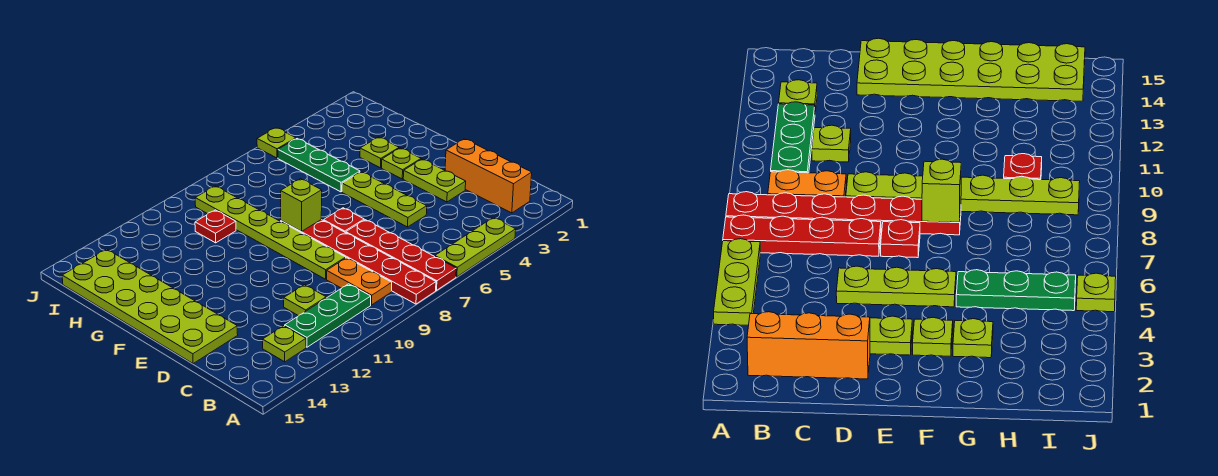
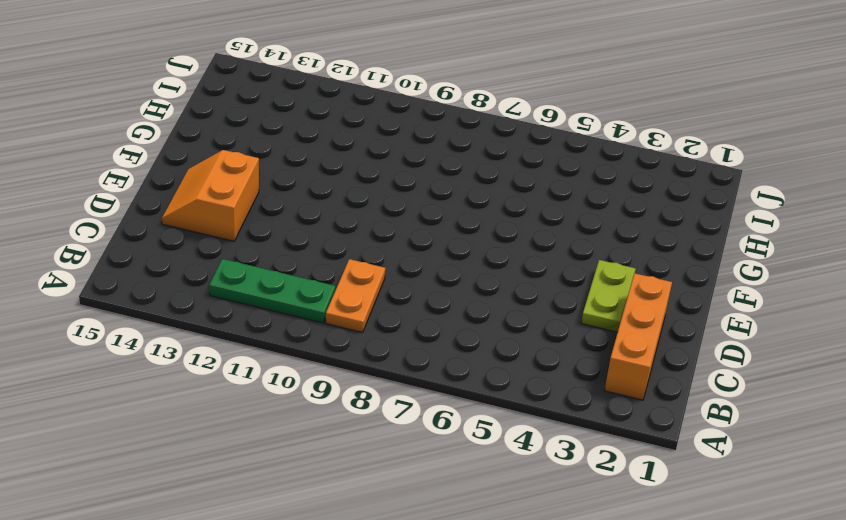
orange 2x2 slope [162,150,259,241] -> lime 2x6 plate [62,249,238,364]
none -> lime 1x3 plate [435,217,516,277]
none -> red 1x4 plate [346,220,456,290]
none -> red 1x6 plate [281,220,436,304]

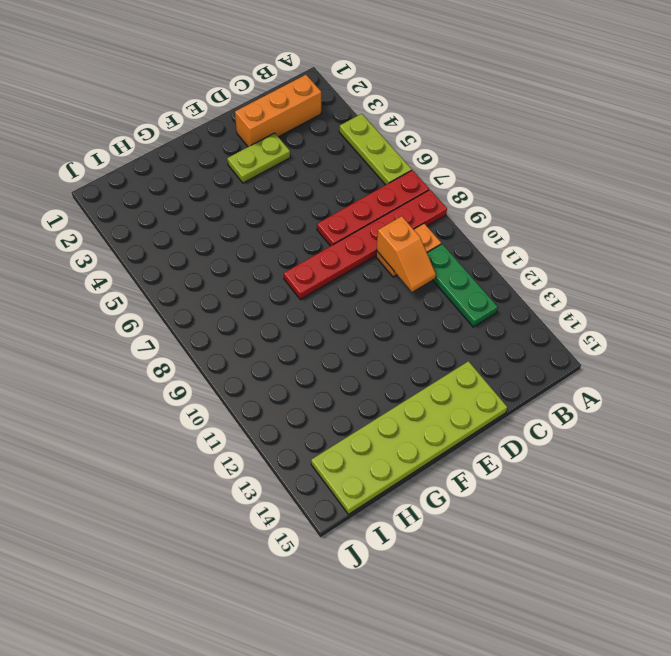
orange 1x2 slope [377,216,436,292] -> none
none -> lime 1x1 plate [263,326,306,362]
none -> lime 1x1 plate [284,285,326,316]
none -> lime 1x3 plate [342,172,427,227]

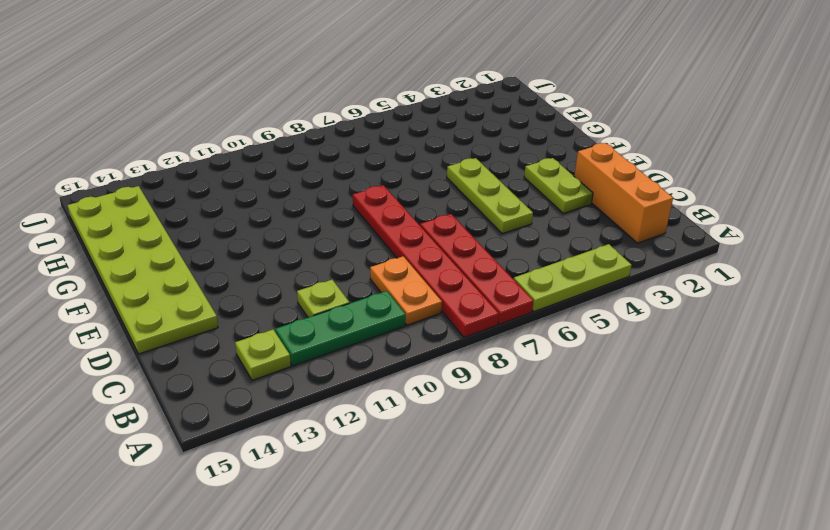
none -> lime 1x6 plate [195,186,346,279]
none -> red 1x1 plate [324,208,364,233]
none -> lime 1x1 plate [382,148,421,179]

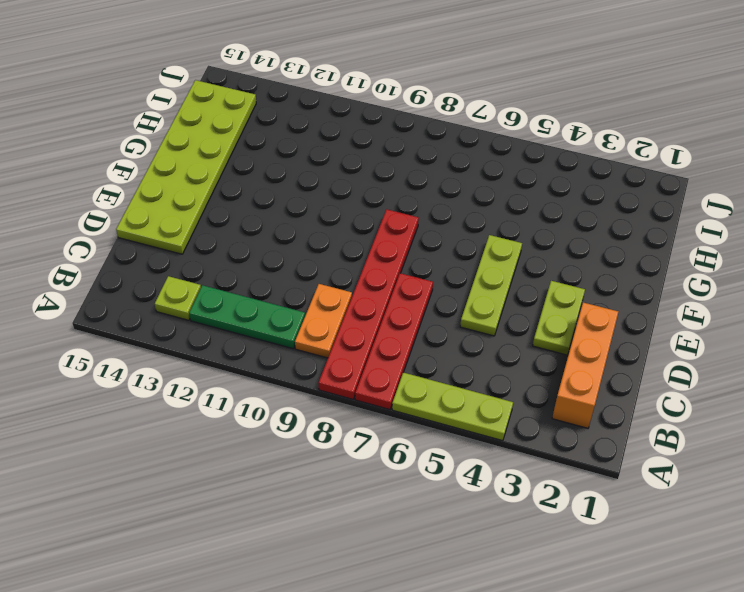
none -> lime 1x1 plate [284,285,326,316]
none -> lime 1x6 plate [195,186,346,279]
none -> red 1x1 plate [324,208,364,233]

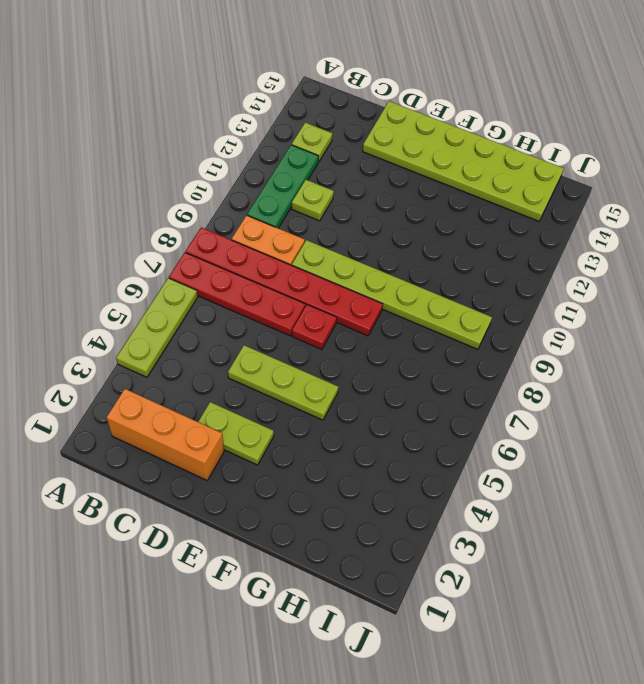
none -> lime 1x1 plate [382,148,421,179]
none -> lime 1x1 plate [360,137,399,168]
none -> green 1x3 plate [278,139,360,192]

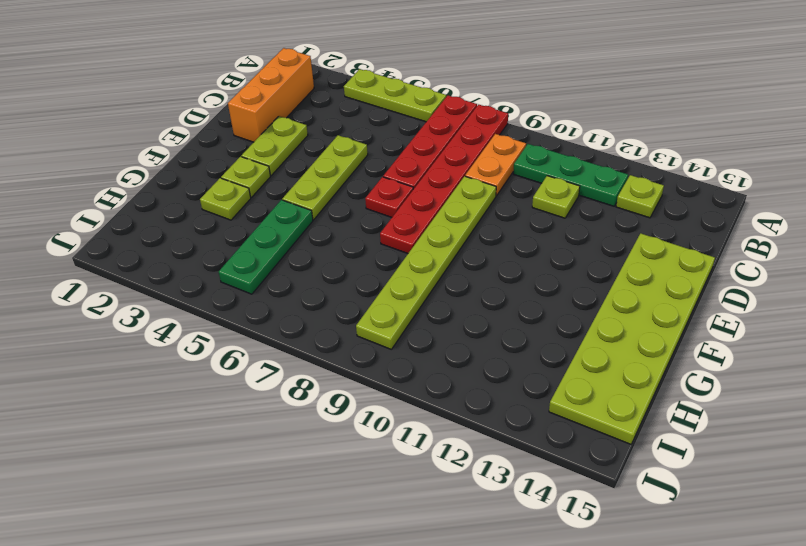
none -> red 1x1 plate [195,210,236,243]
none -> lime 1x1 plate [257,128,296,158]
none -> lime 1x1 brick [281,179,322,232]

